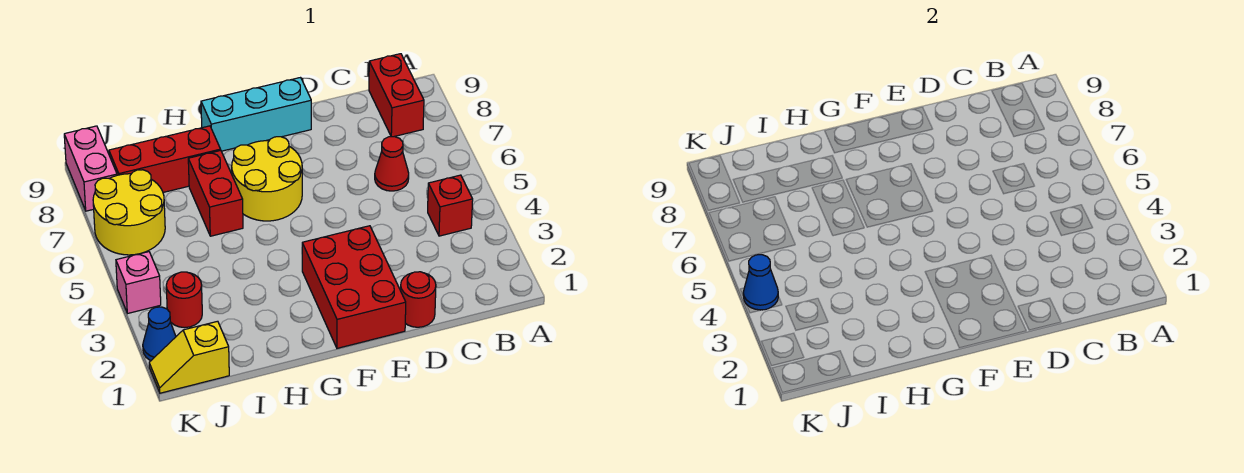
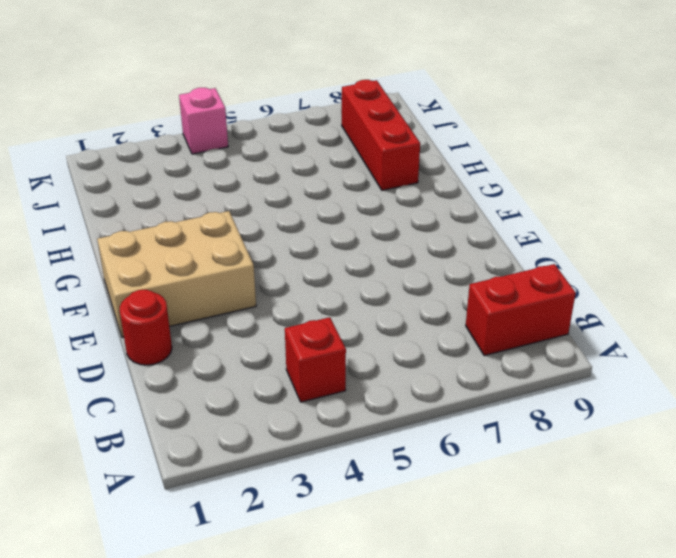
tan 2x3 brick [97,211,256,337] -> red 2x3 brick [302,226,406,348]
none -> red 1x1 cone [375,137,409,191]
none -> cyan 1x3 brick [201,78,311,151]
none -> yellow 2x2 round brick [232,137,302,221]

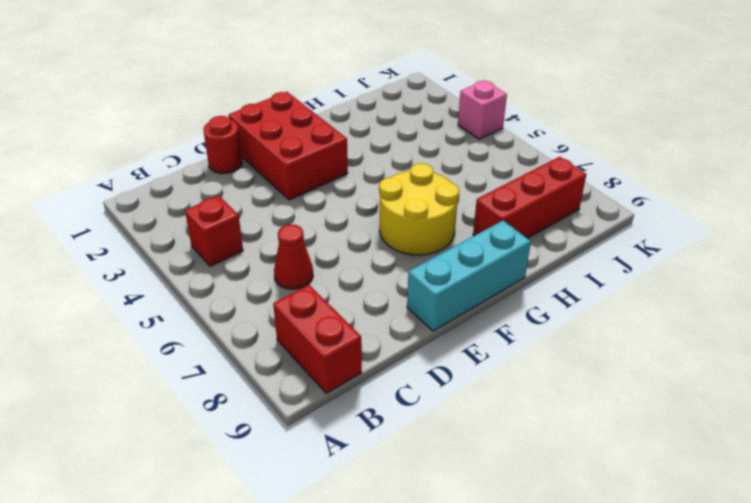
none -> red 1x2 brick [188,151,243,236]
none -> yellow 1x2 slope [149,321,229,393]
none -> red 1x1 round brick [166,272,202,328]

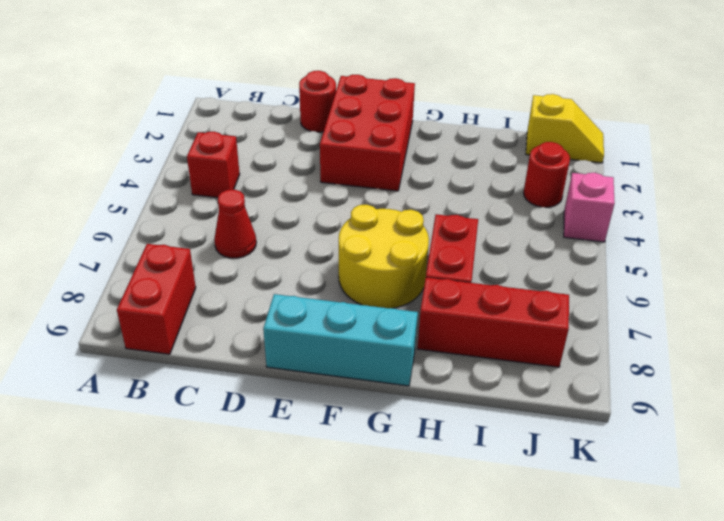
none -> yellow 2x2 round brick [93,170,165,255]
none -> blue 1x1 cone [143,307,176,361]
none -> pink 1x2 brick [64,126,117,211]

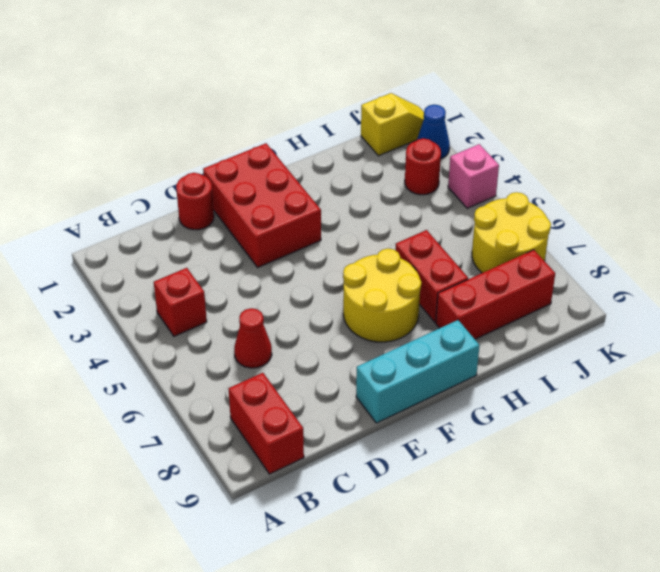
none -> pink 1x2 brick [64,126,117,211]
none -> blue 1x1 cone [743,255,778,310]

